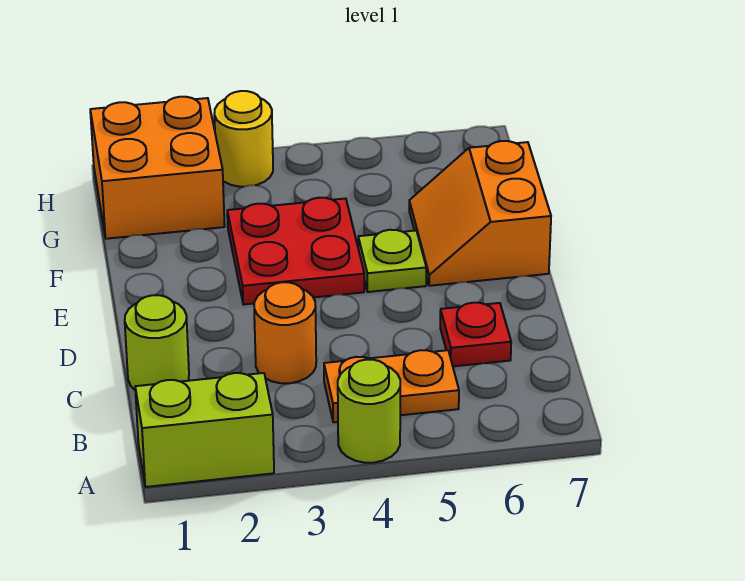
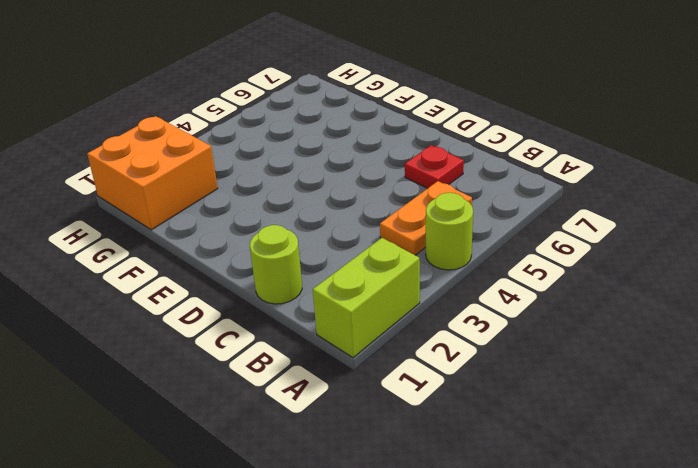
none -> orange 1x1 round brick [254,282,316,383]
none -> red 2x2 plate [227,198,364,305]

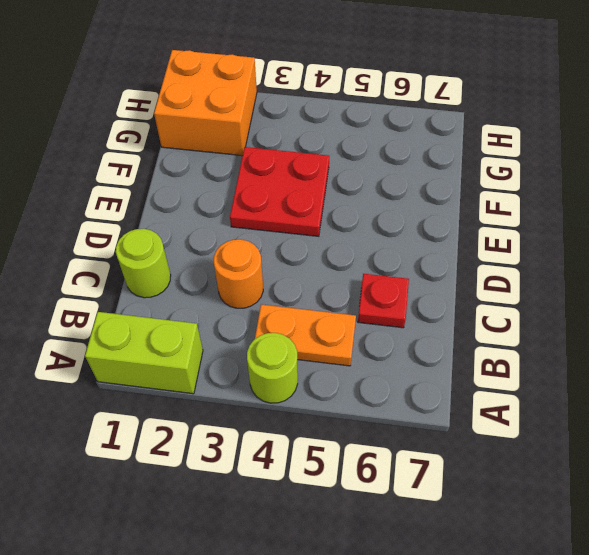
none -> lime 1x1 plate [358,230,426,292]
none -> orange 2x2 slope [409,141,551,286]

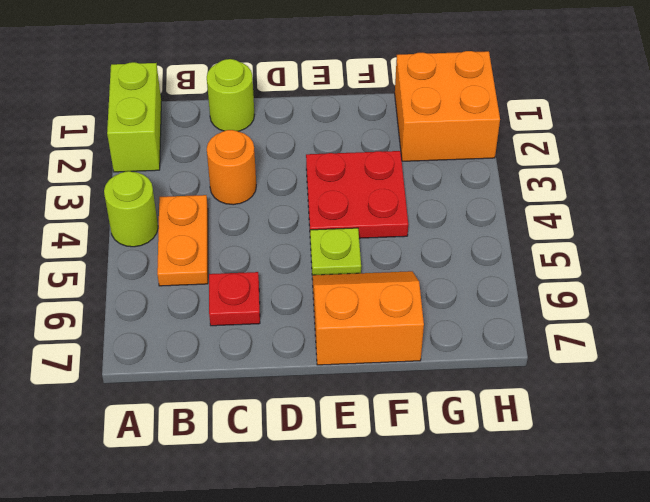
none -> yellow 1x1 round brick [214,91,273,187]

